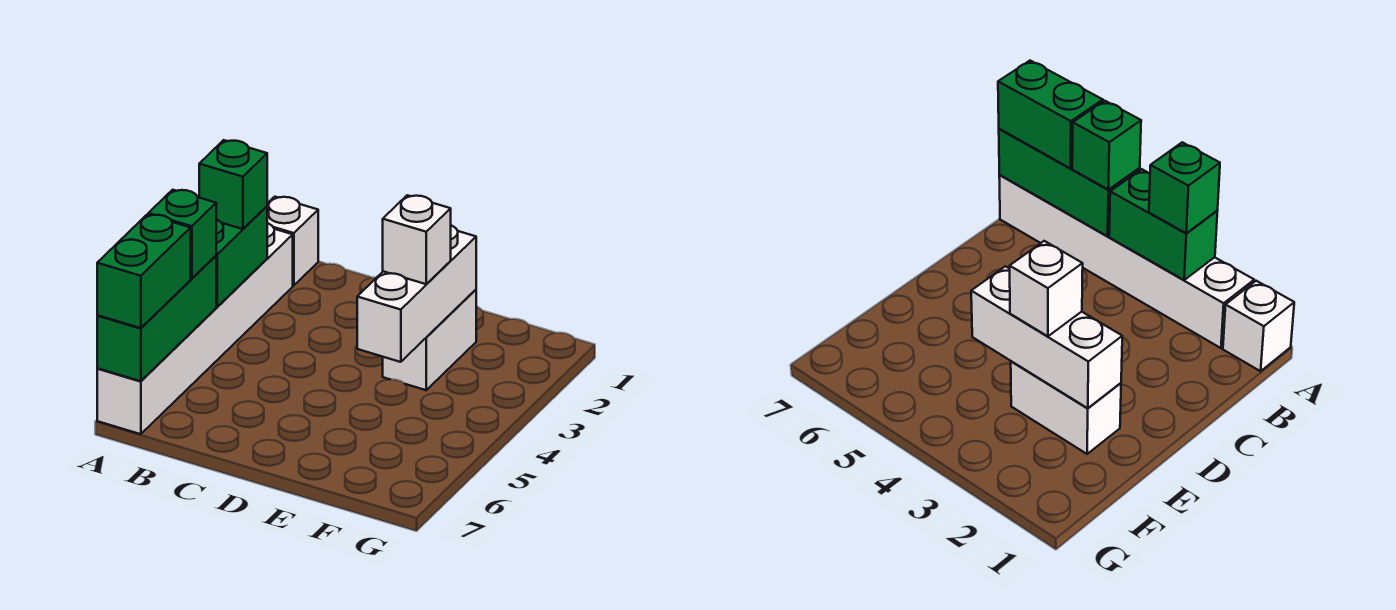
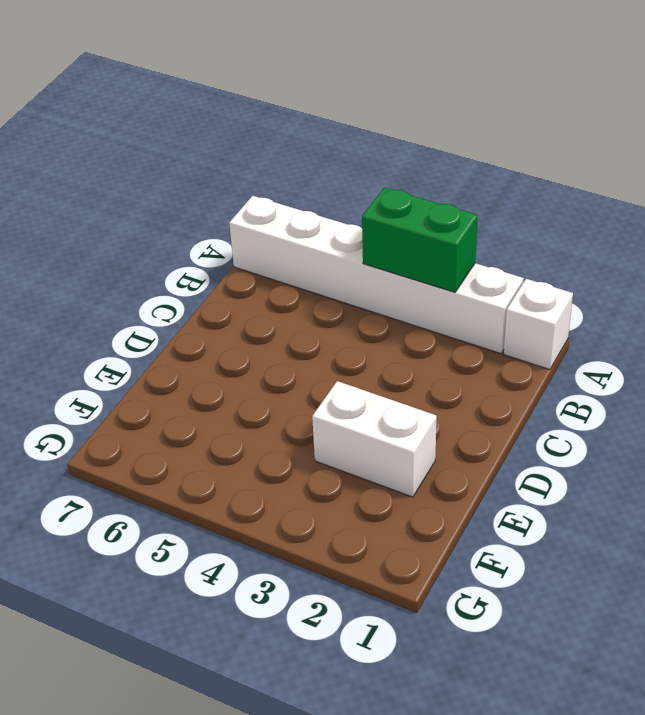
none -> green 1x3 brick [97,256,216,381]
none -> white 1x3 brick [357,226,476,362]

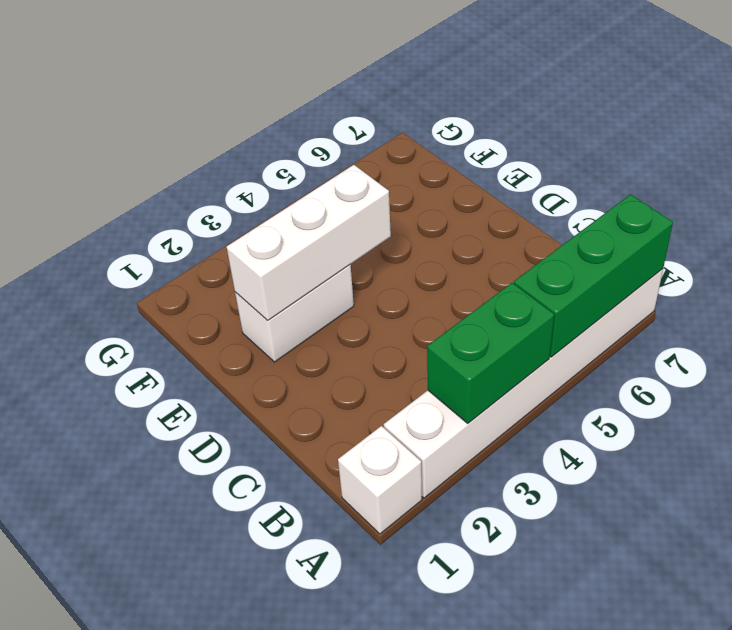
none -> green 1x1 brick [199,140,267,229]
none -> green 1x1 brick [148,190,216,279]

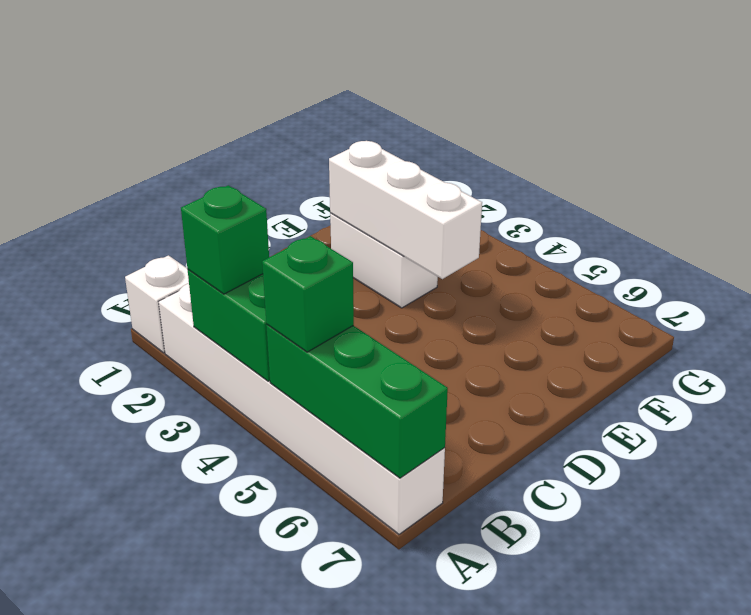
none -> green 1x2 brick [97,215,191,328]
none -> white 1x1 brick [383,195,451,284]

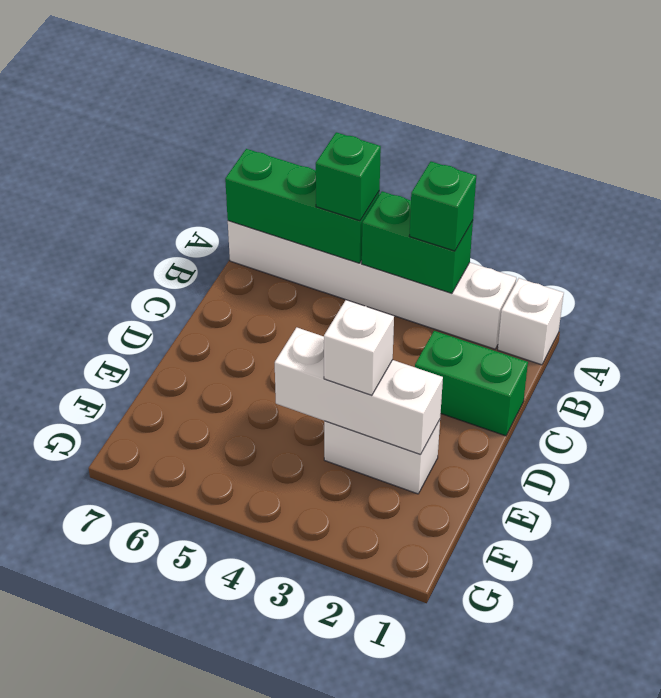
green 1x2 brick [415,331,528,436] -> green 1x2 brick moved to [97,215,191,328]

